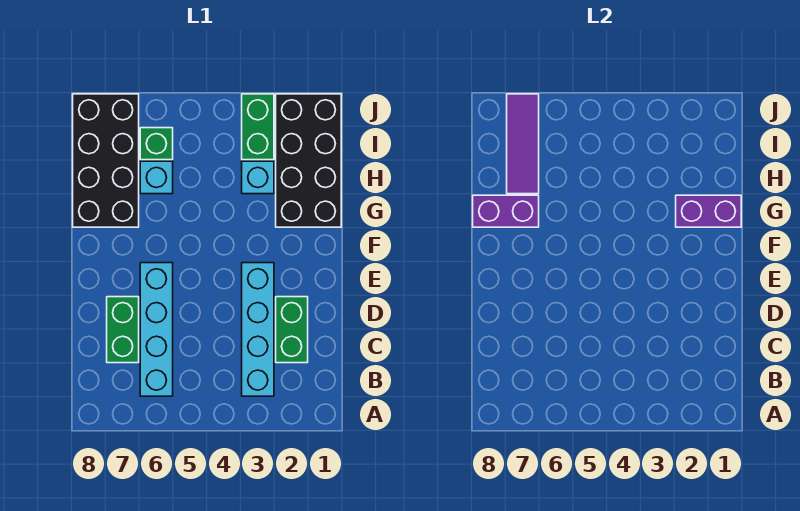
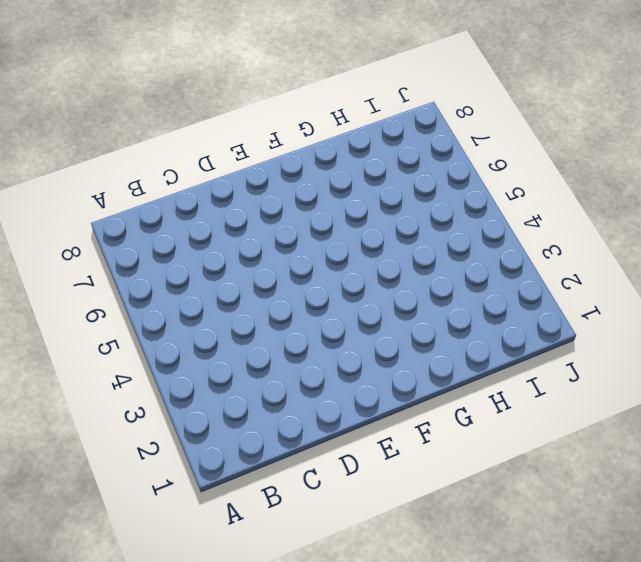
none -> cyan 1x4 brick [242,263,274,396]
none -> cyan 1x4 brick [140,263,173,396]
none -> green 1x2 brick [276,297,308,363]

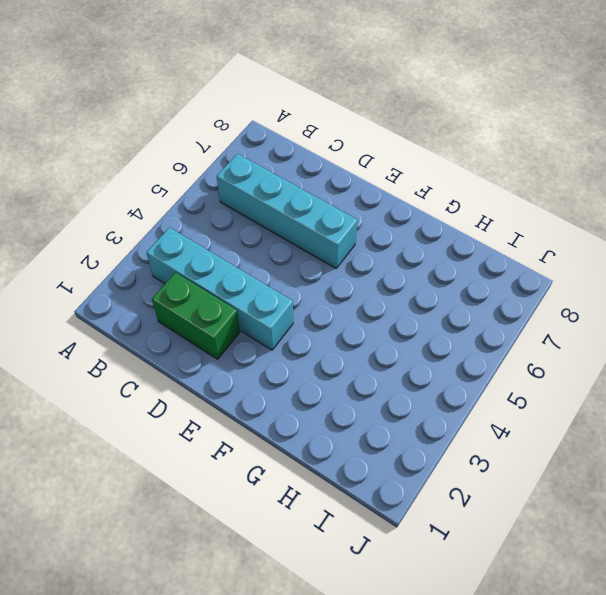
none -> green 1x2 brick [107,297,139,363]
none -> black 2x4 brick [276,94,341,227]
none -> black 2x4 brick [73,94,139,227]

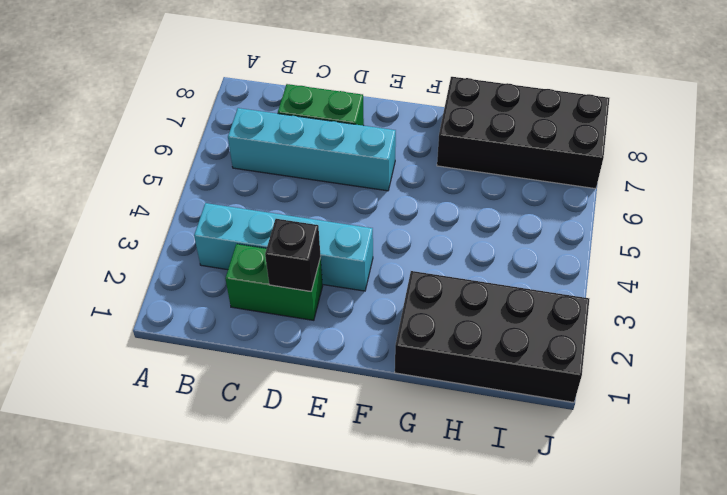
black 1x1 brick [265,219,321,291] -> none
none -> cyan 1x1 brick [242,161,274,194]
none -> cyan 1x1 brick [140,161,173,194]
none -> green 1x2 brick [242,94,274,160]

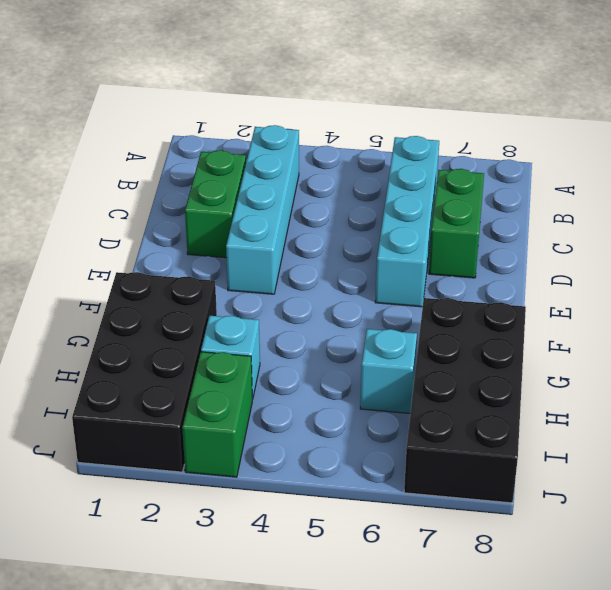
none -> green 1x1 brick [140,128,173,160]
none -> purple 1x2 brick [676,195,741,227]
none -> purple 1x2 brick [473,195,539,227]

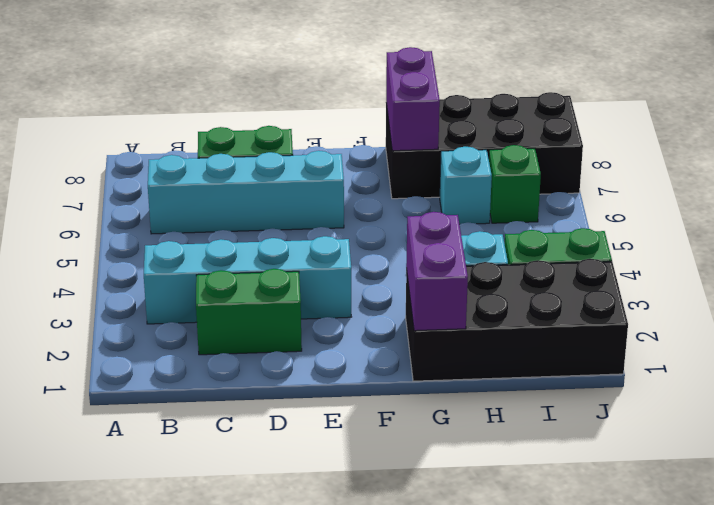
none -> purple 1x3 tile [507,94,539,194]

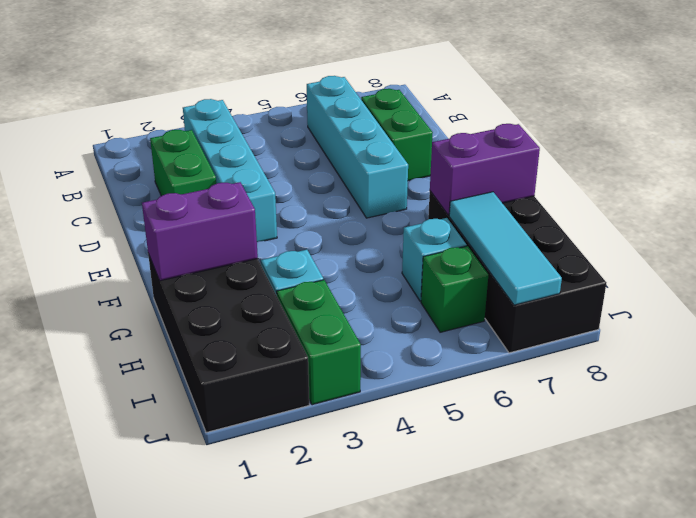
cyan 1x3 tile [449,192,562,305] -> purple 1x3 tile [507,94,539,194]

